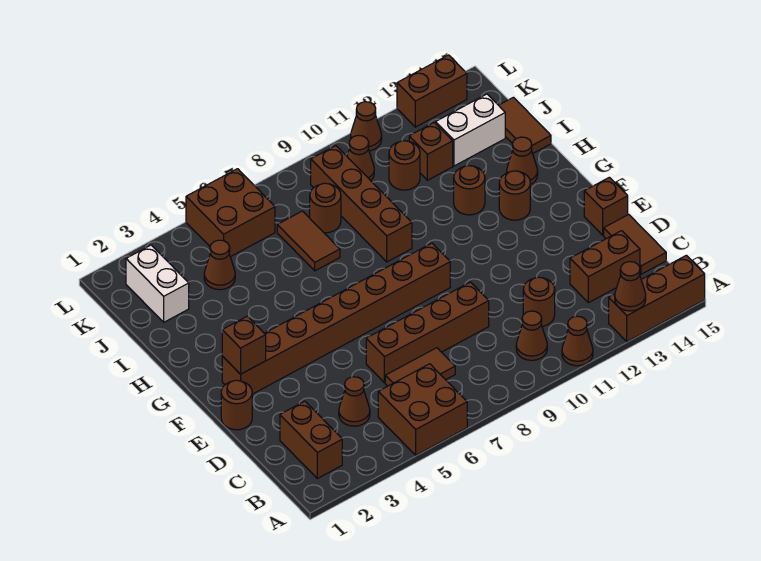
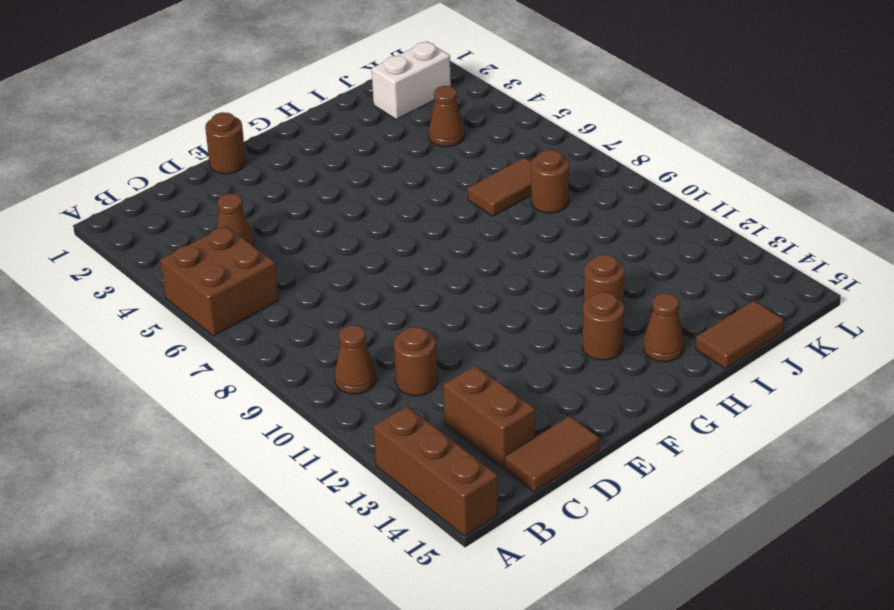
none -> brown 1x1 cone [562,316,593,366]
none -> brown 1x2 brick [280,401,342,478]
none -> brown 1x2 tile [385,348,455,386]
none -> brown 1x4 brick [366,282,489,383]

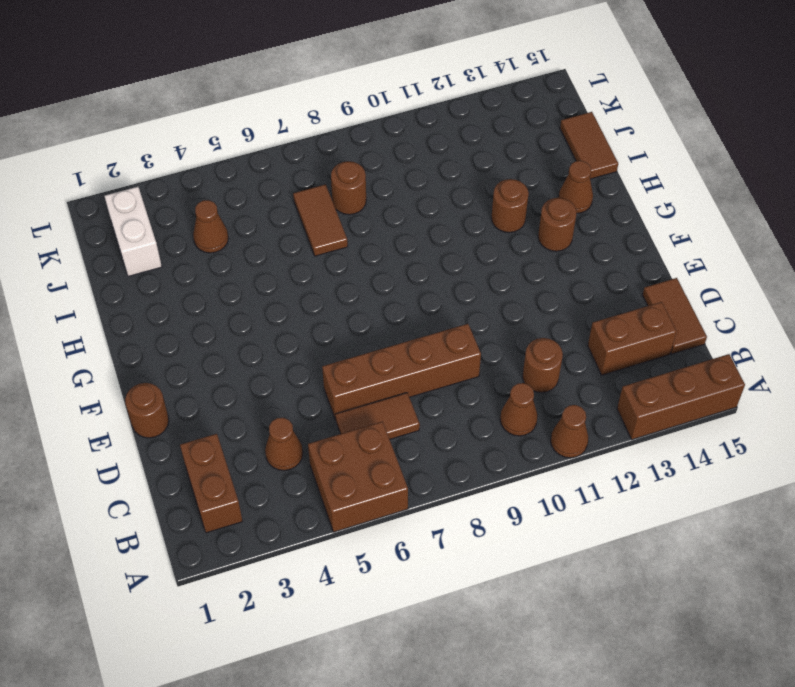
none -> brown 1x1 brick [584,177,628,235]
none -> brown 1x8 brick [222,243,450,394]
none -> brown 1x4 brick [311,146,412,262]
none -> brown 1x1 round brick [389,141,420,190]

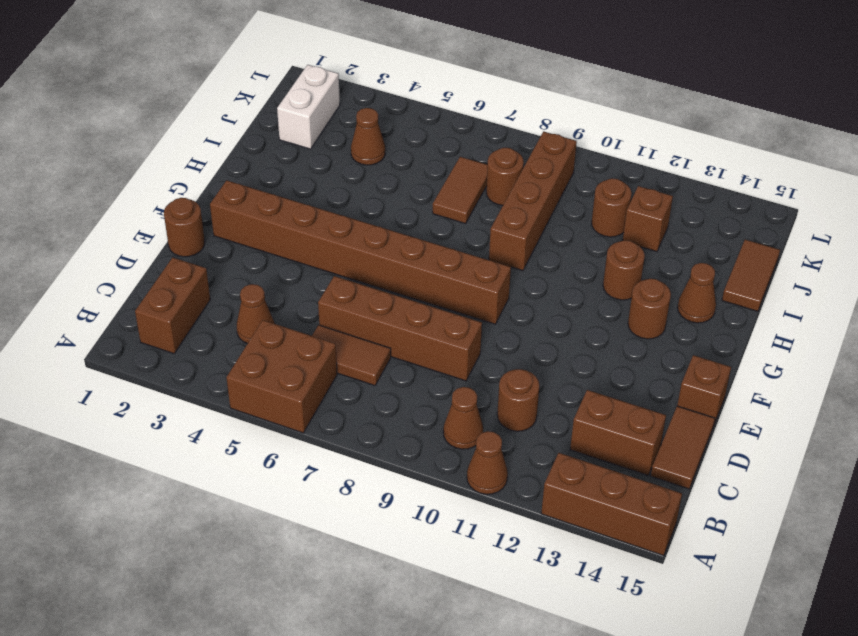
none -> white 1x2 brick [436,94,505,166]
none -> brown 2x2 brick [186,169,275,257]
none -> brown 1x1 cone [347,135,374,181]
none -> brown 1x1 cone [351,102,382,151]

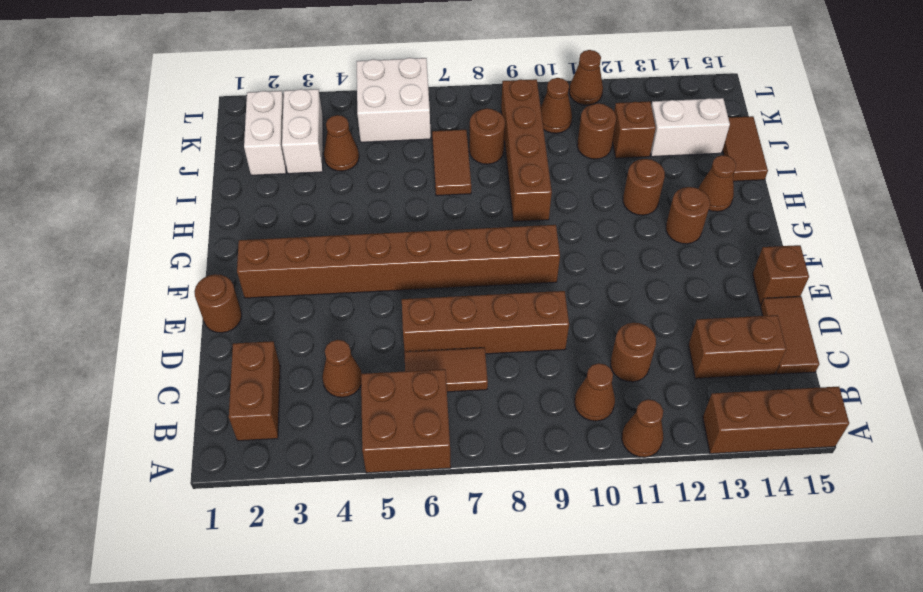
white 1x2 brick [282,89,323,174] -> none
white 2x2 brick [357,58,431,142] -> brown 2x2 brick [186,169,275,257]
none -> brown 1x2 brick [397,55,467,127]
none -> brown 1x1 cone [615,262,646,311]
none -> brown 1x1 brick [222,316,266,374]

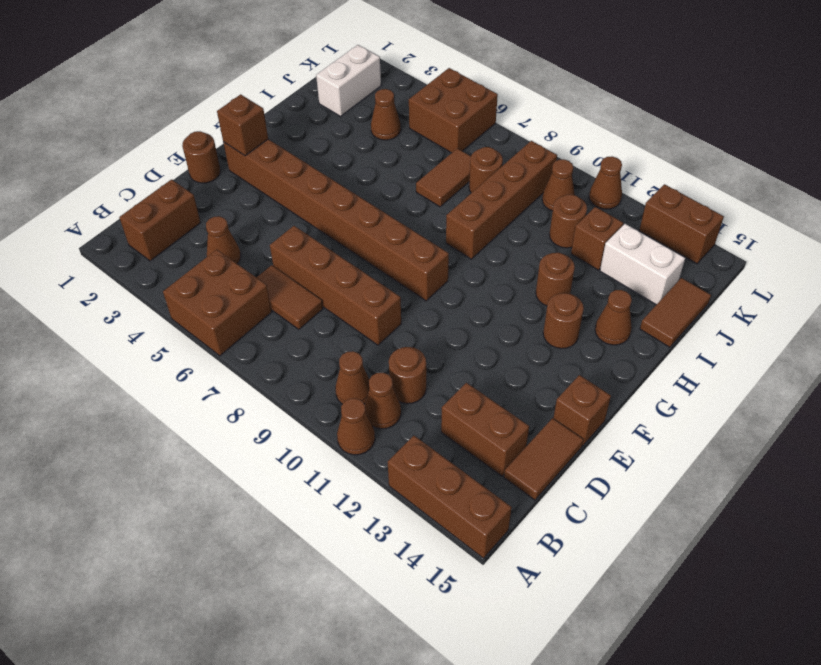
brown 1x1 cone [365,373,401,429] -> brown 1x1 cone moved to [615,262,646,311]

